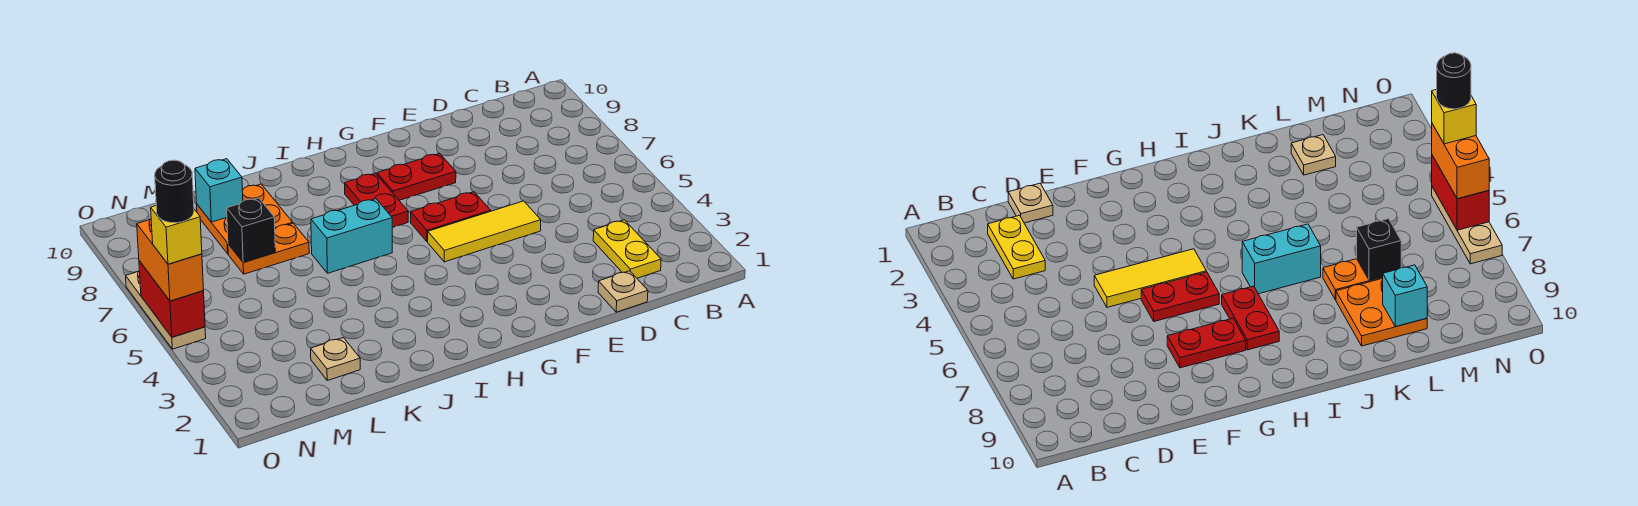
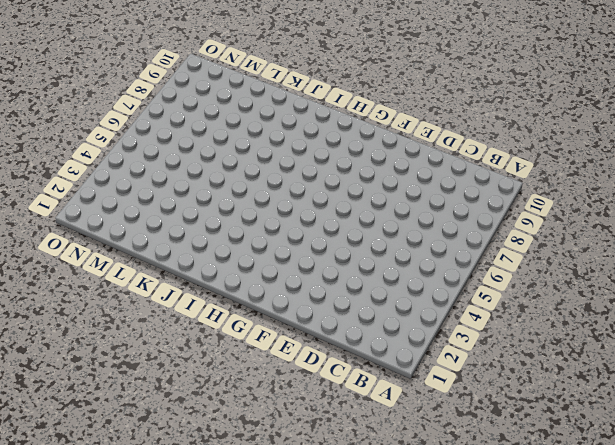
none -> yellow 1x2 plate [593,220,661,278]
none -> tan 1x1 plate [598,271,648,312]
none -> yellow 1x3 tile [428,201,541,262]

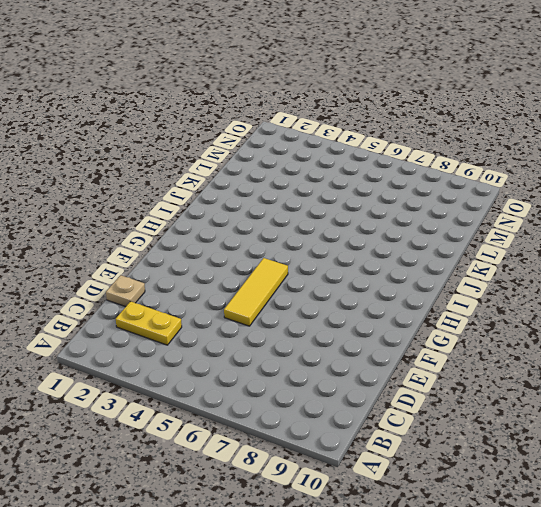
none -> red 1x2 plate [411,192,491,242]
none -> red 1x2 plate [377,153,456,200]
none -> red 1x2 plate [345,173,408,227]

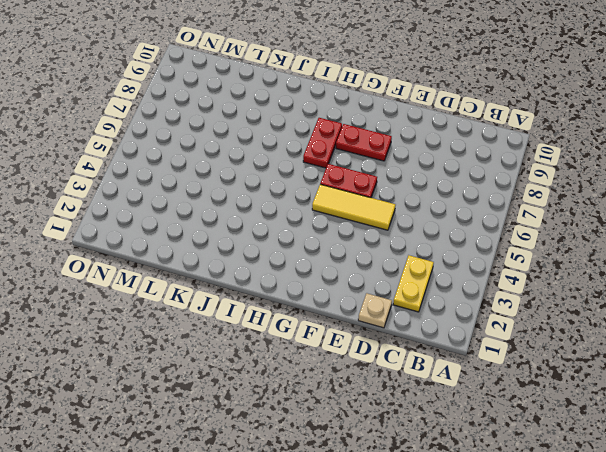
none -> cyan 1x2 brick [311,199,392,273]
none -> orange 1x2 plate [228,223,309,274]
none -> orange 2x2 plate [197,184,293,254]

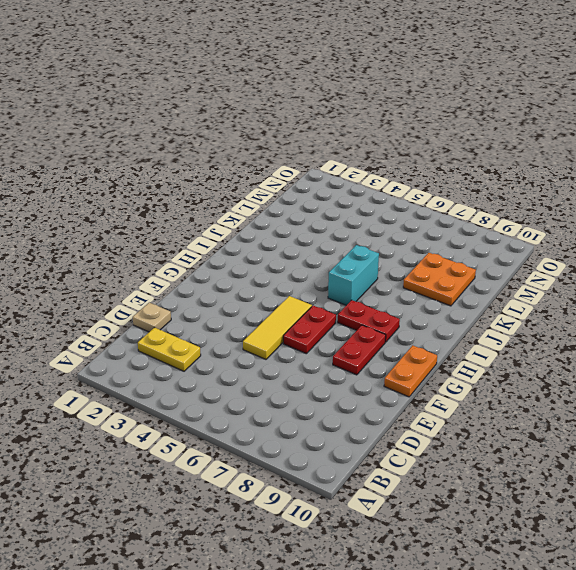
orange 1x2 plate [384,345,437,397] -> orange 1x2 plate moved to [228,223,309,274]
none -> tan 1x1 plate [311,338,360,380]
none -> tan 1x3 plate [126,271,206,349]
none -> black 1x1 brick [227,198,275,262]

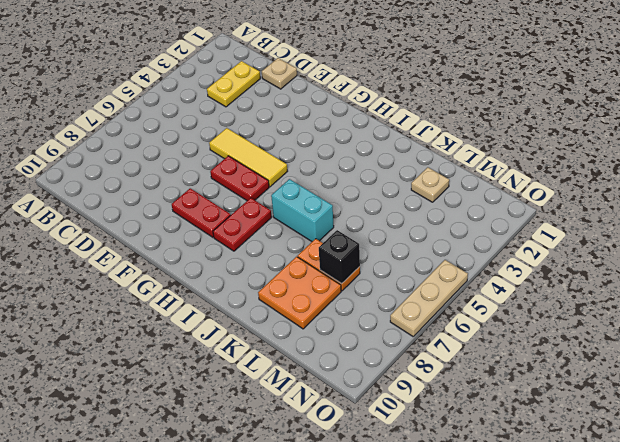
none -> cyan 1x1 brick [195,159,243,222]
none -> red 1x2 brick [139,261,205,337]
none -> orange 1x2 brick [137,219,204,301]

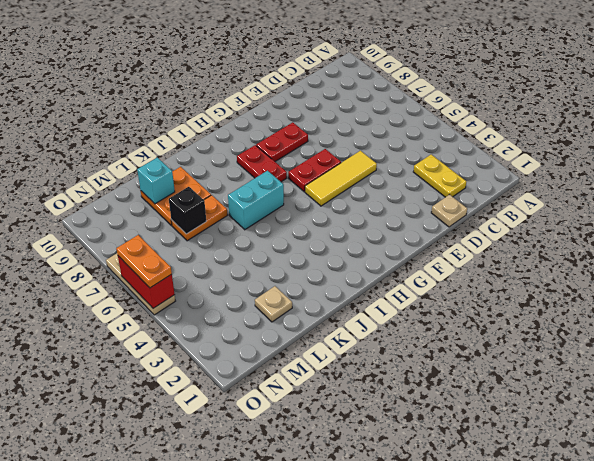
orange 1x2 plate [116,235,172,288] -> orange 1x2 brick [137,219,204,301]
none -> yellow 1x1 brick [151,206,202,264]
none -> black 1x1 round brick [155,160,194,223]

